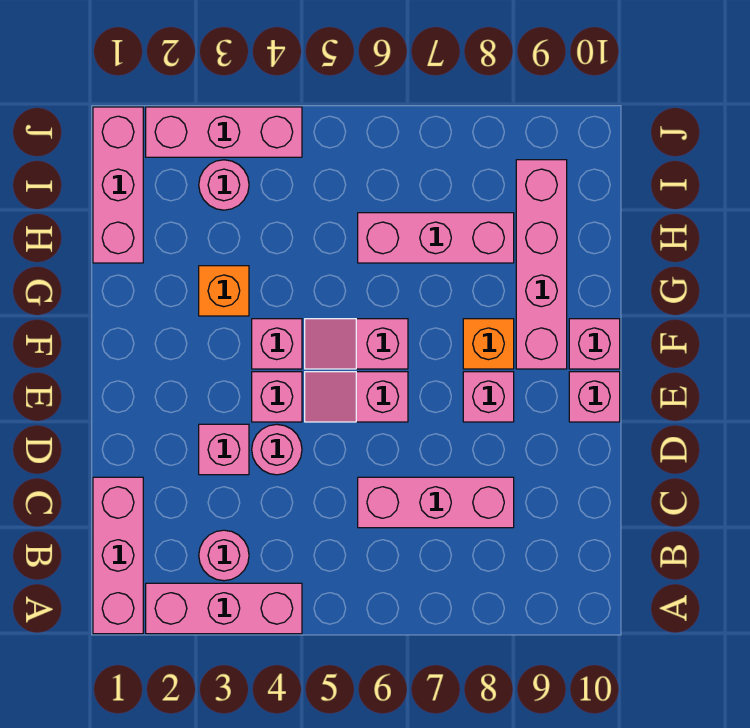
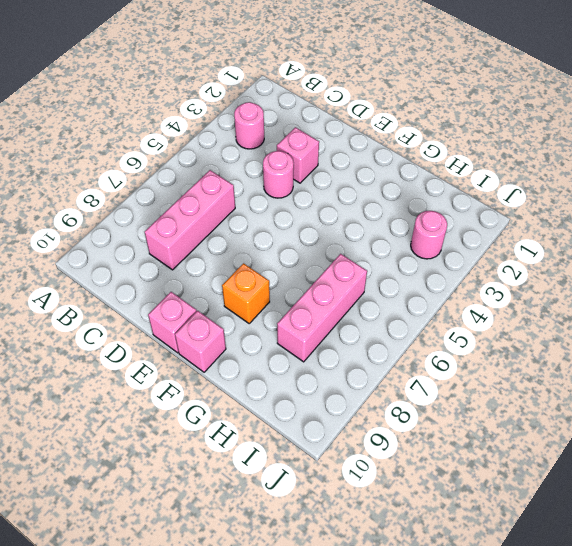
none -> pink 1x3 brick [93,477,143,634]
none -> pink 1x3 brick [146,583,302,634]
none -> pink 1x1 brick [252,372,302,422]

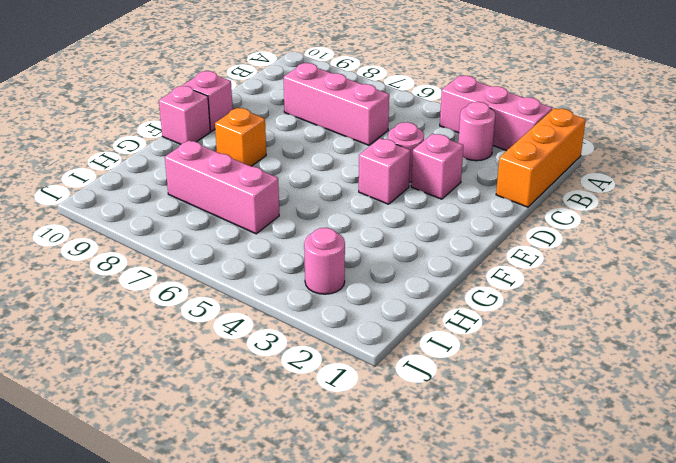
orange 1x3 brick [496,108,586,207] -> pink 1x3 brick [93,477,143,634]
none -> pink 1x2 slope [305,372,408,422]
none -> pink 1x1 brick [463,372,514,422]
none -> pink 1x1 brick [252,319,302,369]

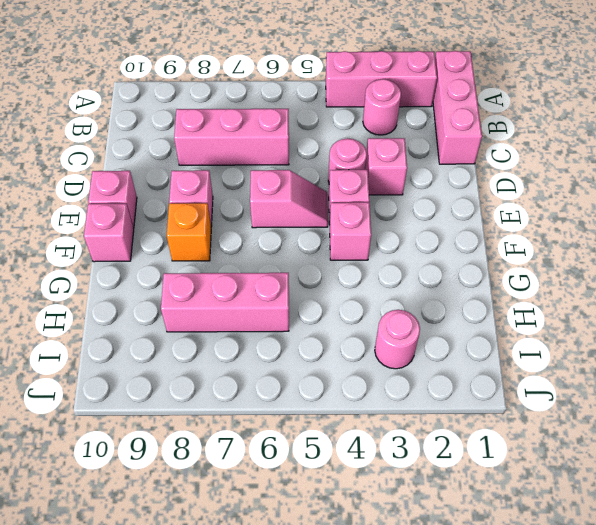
none -> pink 1x2 slope [305,319,408,369]
none -> pink 1x4 brick [516,160,567,369]
none -> orange 1x1 brick [199,266,249,316]

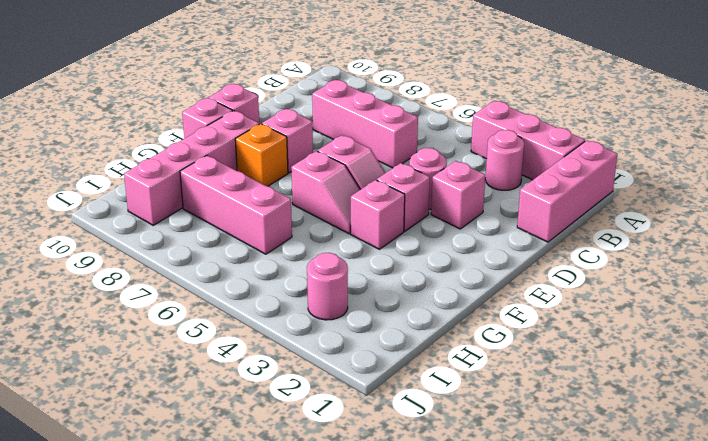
none -> orange 1x1 brick [199,266,249,316]
none -> pink 1x3 brick [93,107,143,263]
none -> pink 1x3 brick [146,107,302,157]

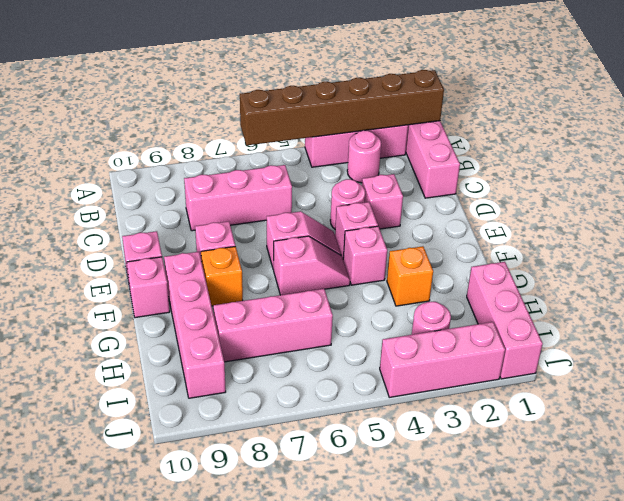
brown 1x6 brick [240,70,444,145] -> none

